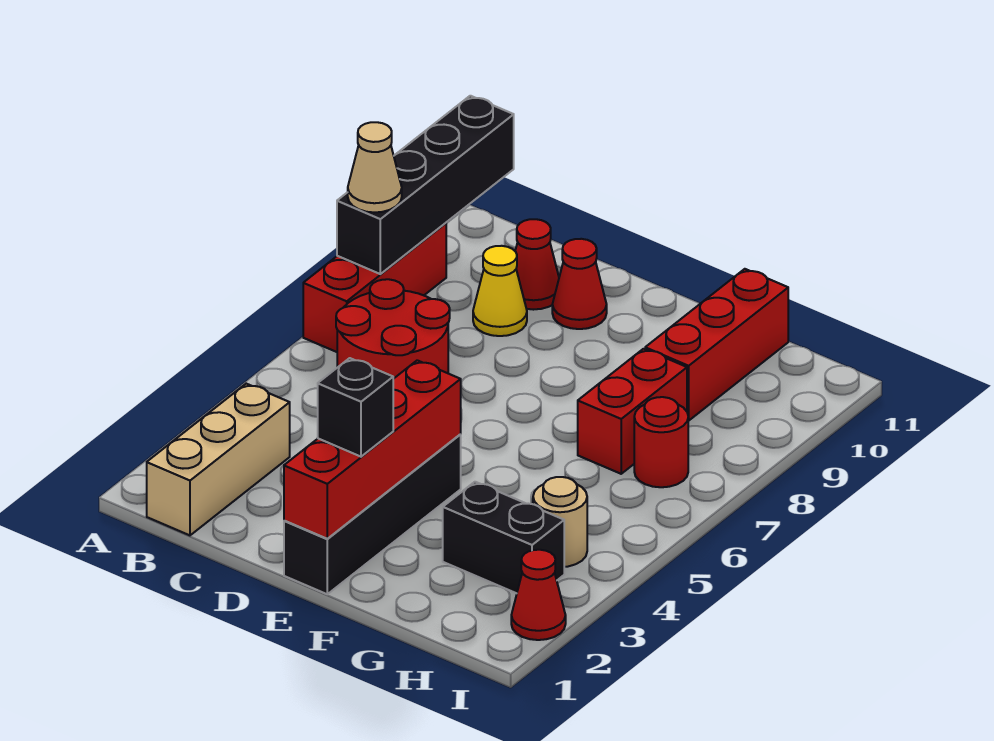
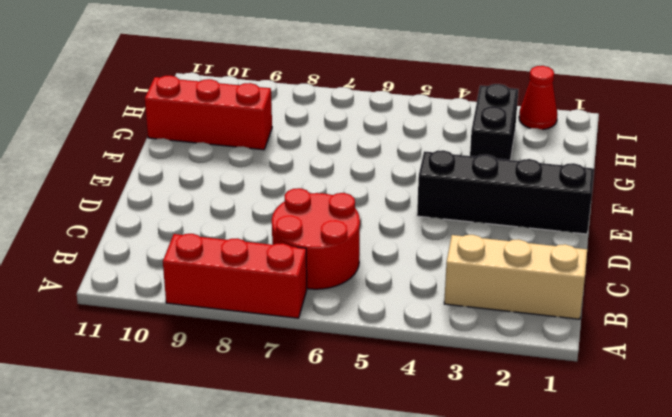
none -> yellow 1x1 cone [473,246,527,336]
none -> red 1x1 cone [515,219,559,310]
none -> red 1x1 cone [552,239,607,329]

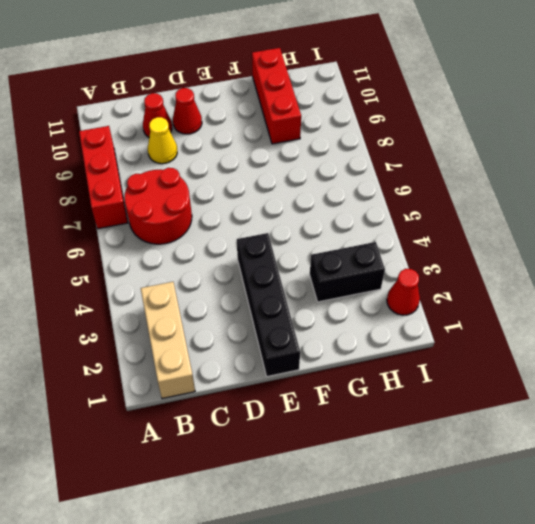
none -> red 1x2 brick [578,349,687,474]
none -> tan 1x1 round brick [533,477,587,567]
none -> red 1x1 round brick [634,397,689,487]

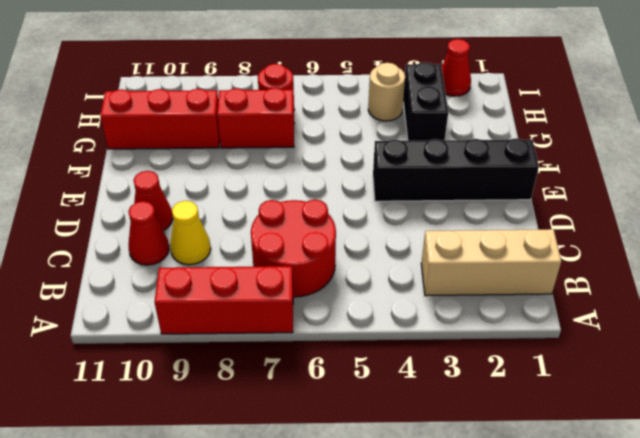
none -> black 1x4 brick [337,96,514,274]
none -> red 1x4 brick [284,360,461,539]
none -> tan 1x1 cone [348,122,402,213]

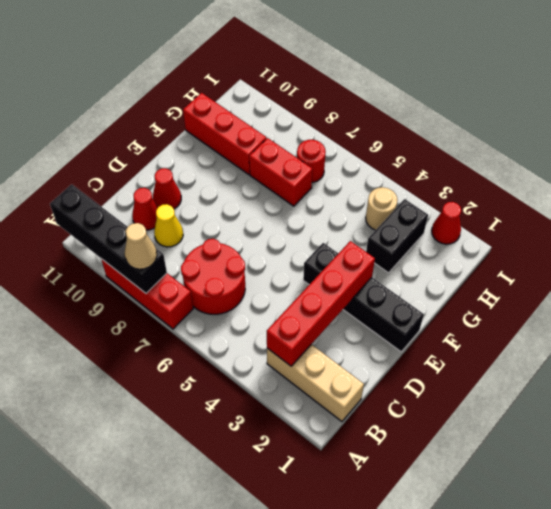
red 1x4 brick [267,241,375,366] -> red 1x4 brick turned to [284,360,461,539]
none -> black 1x1 brick [318,358,393,457]

